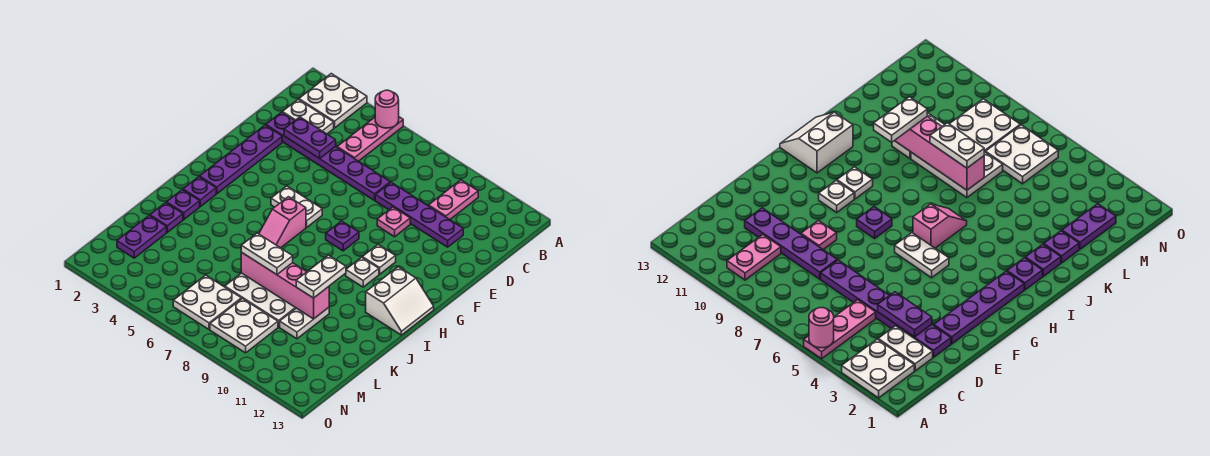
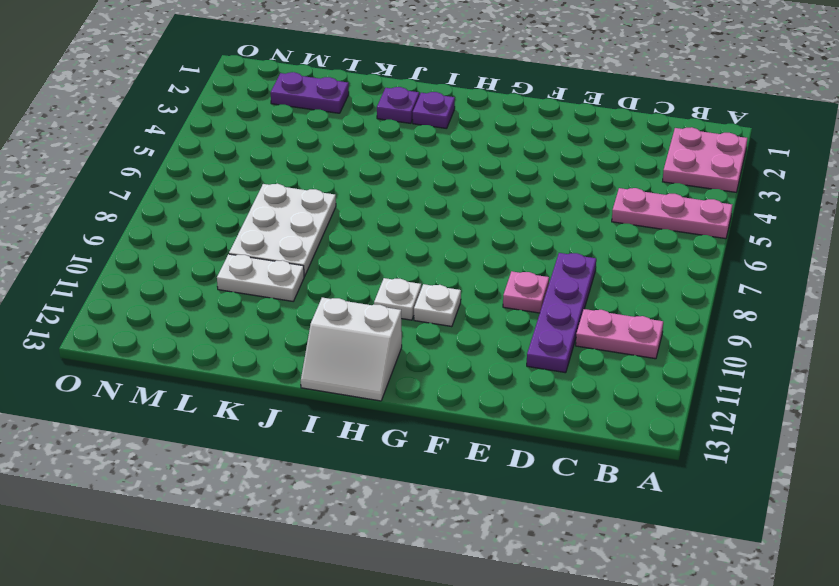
pink 2x2 plate [663,127,747,192] -> white 2x2 plate [299,74,367,128]
none -> white 1x2 plate [282,99,334,134]
none -> purple 1x6 plate [266,112,390,200]
none -> purple 1x4 plate [200,125,282,194]

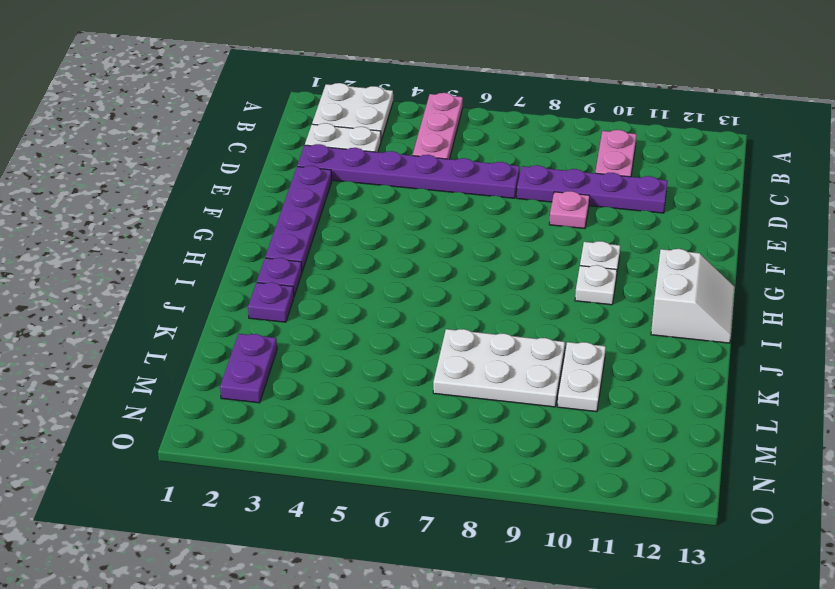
none -> white 1x2 plate [271,186,322,227]
none -> purple 1x1 plate [326,221,359,251]
none -> pink 1x2 slope [259,197,306,248]

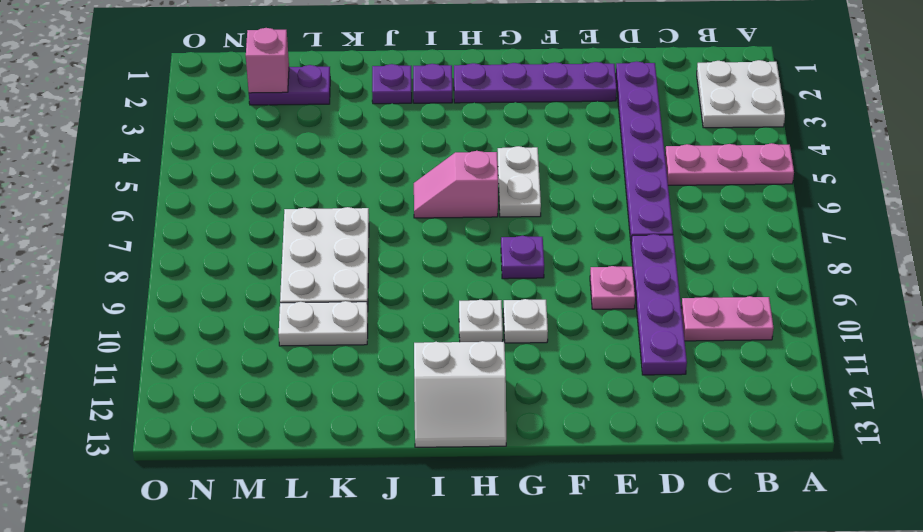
pink 1x1 brick [246,28,289,93] -> none
none -> white 1x2 plate [282,99,334,134]
none -> purple 1x1 plate [150,203,183,232]
none -> white 2x2 plate [173,275,241,329]

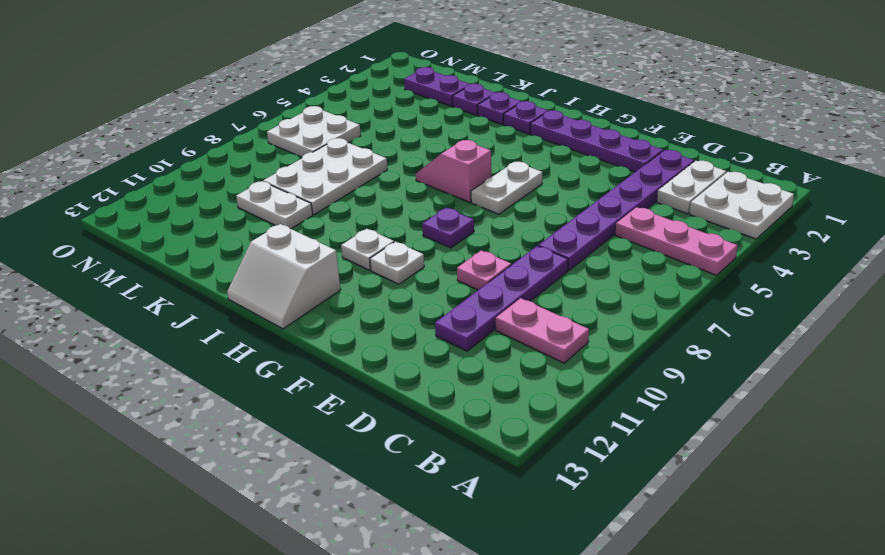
none -> white 2x2 plate [210,299,278,353]
none -> pink 1x1 round brick [375,90,399,128]
none -> purple 1x2 plate [284,117,336,159]

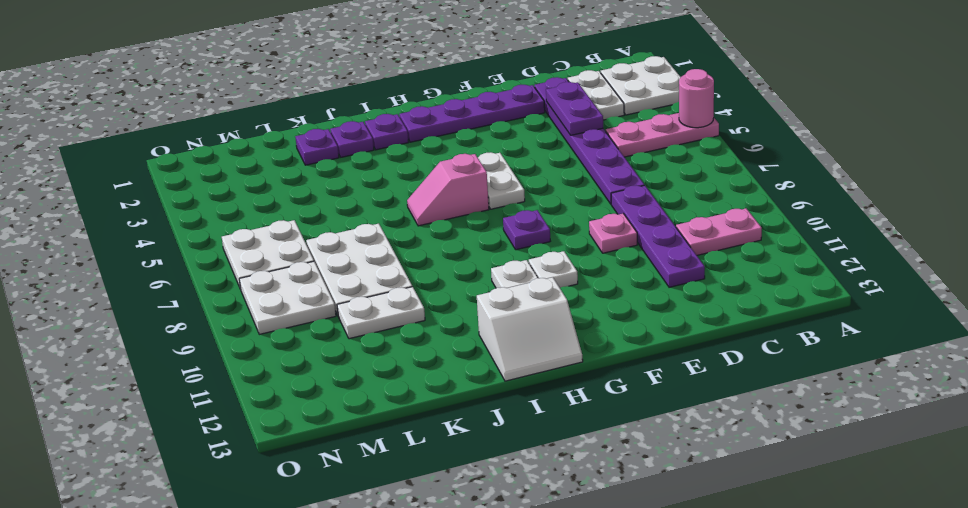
none -> purple 1x2 plate [117,216,167,258]
none -> pink 1x4 brick [241,252,329,319]
none -> white 1x2 plate [296,255,346,298]

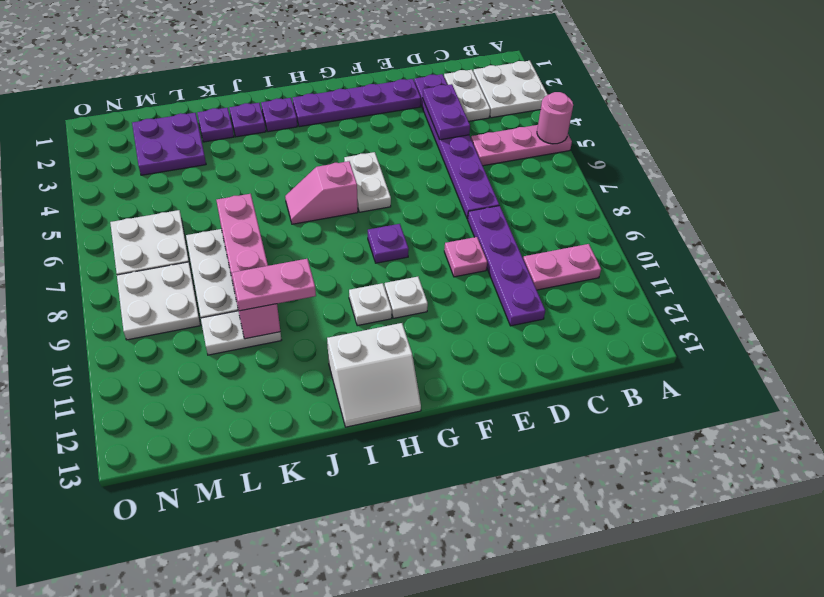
pink 1x2 plate [232,259,316,311] -> white 1x2 plate [296,255,346,298]
purple 2x2 plate [132,113,206,175] -> purple 1x2 plate [117,216,167,258]
none -> white 1x2 plate [241,233,293,275]

